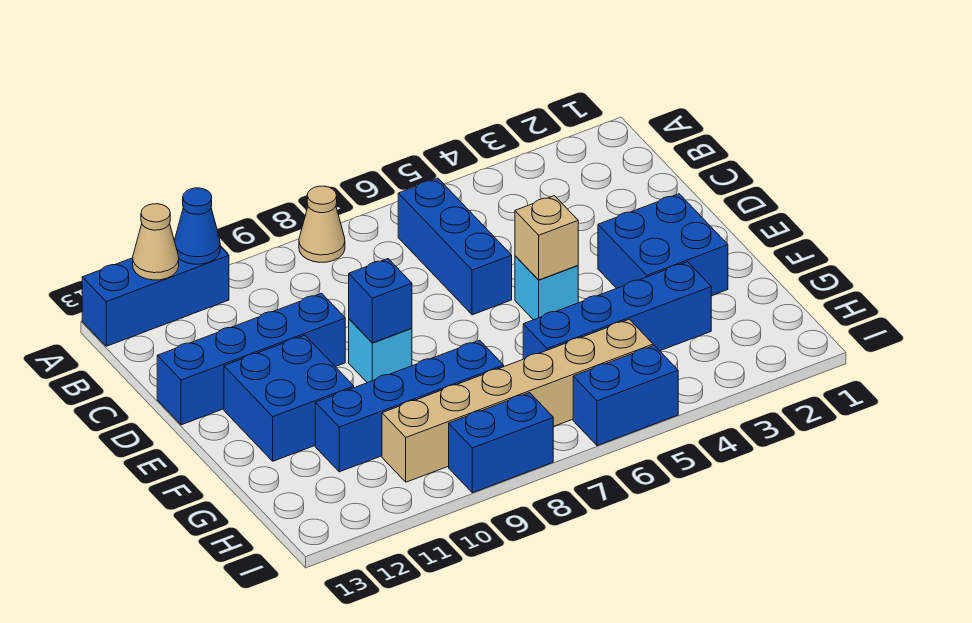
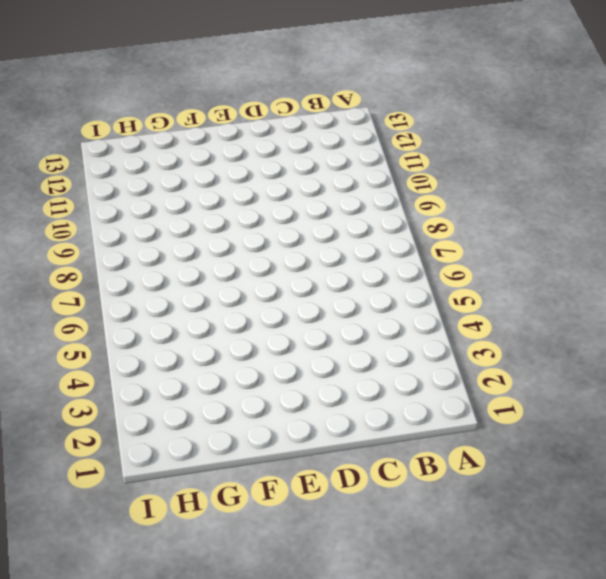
none -> tan 1x1 cone [299,186,345,262]
none -> blue 1x3 brick [82,247,229,346]
none -> blue 1x3 brick [398,178,512,315]

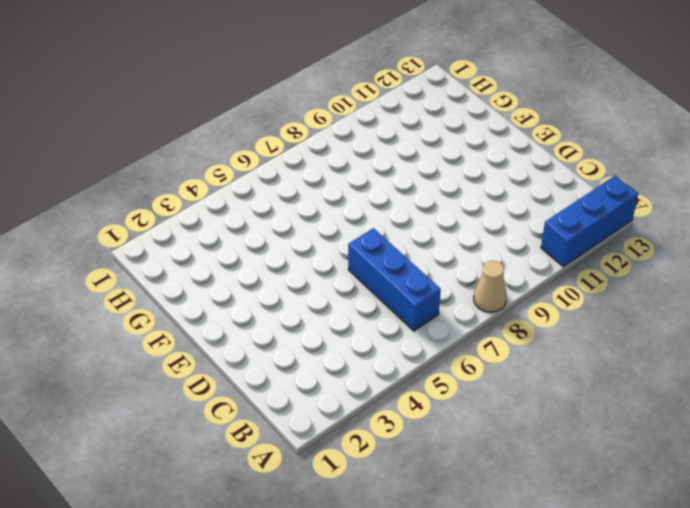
none -> blue 1x4 brick [157,293,345,425]
none -> blue 2x2 brick [598,194,728,296]
none -> cyan 1x1 brick [515,256,578,320]

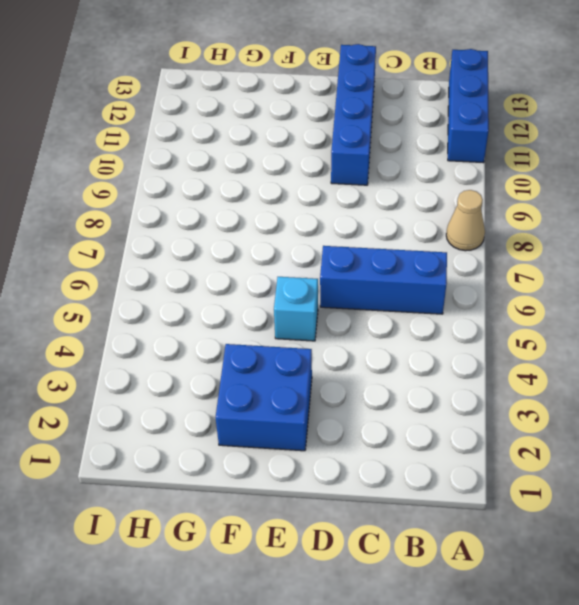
none -> cyan 1x1 brick [349,319,412,383]
none -> blue 2x2 brick [224,335,354,461]
none -> blue 1x4 brick [523,262,711,359]

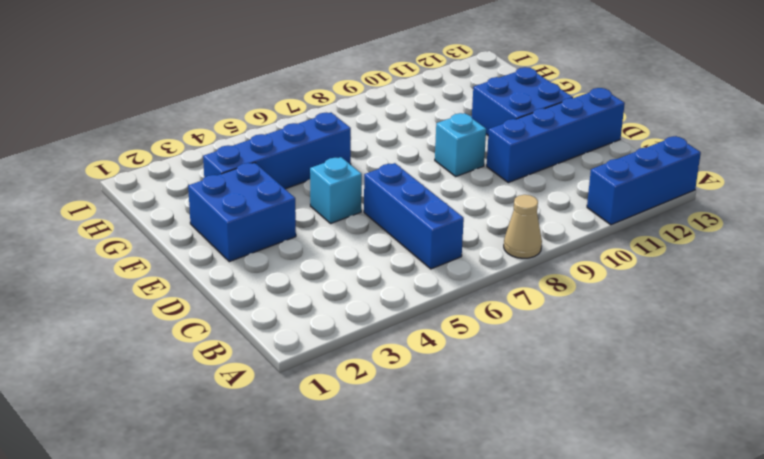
none -> blue 1x4 brick [315,340,504,472]
none -> tan 1x6 brick [382,319,653,482]
none -> blue 1x2 brick [573,345,678,446]

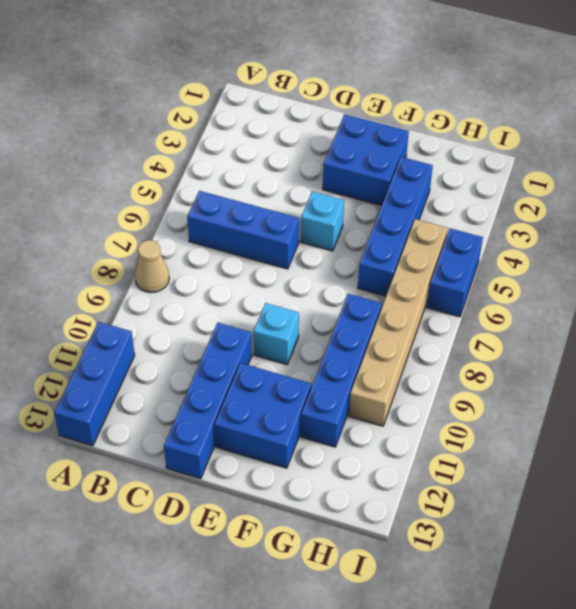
none -> blue 1x2 brick [449,393,553,493]
none -> blue 1x1 cone [174,188,220,264]
none -> tan 1x1 cone [133,204,179,280]

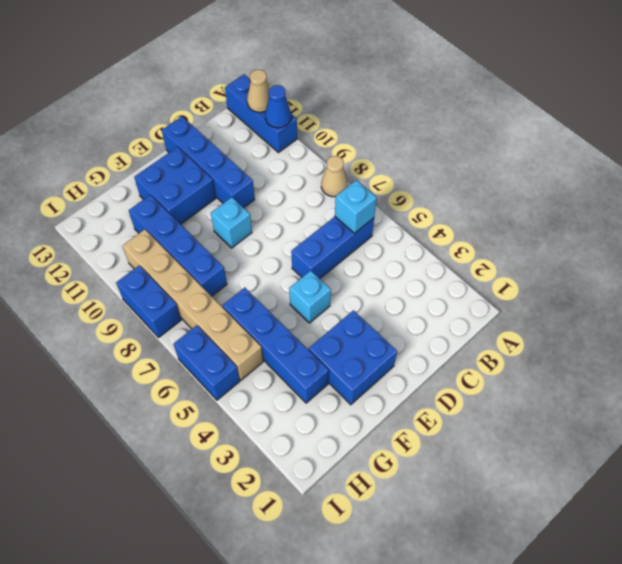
cyan 1x1 brick [335,180,377,233] -> none
none -> tan 1x1 brick [515,196,578,280]
none -> blue 1x1 brick [349,259,412,343]

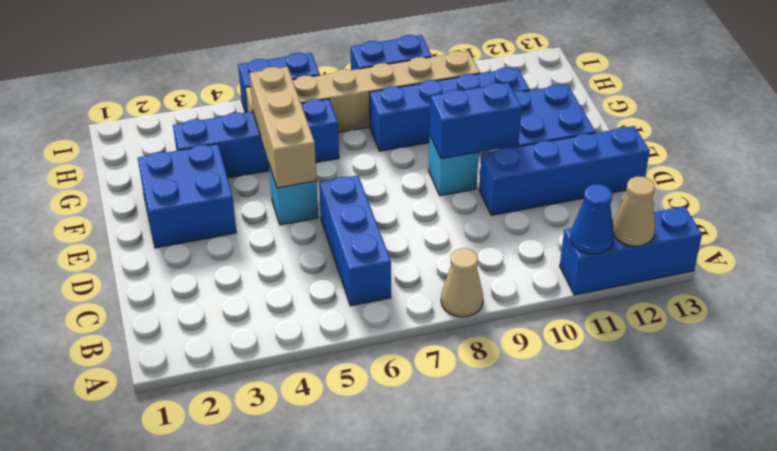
tan 1x3 brick [249,67,317,188] -> tan 1x1 brick [515,196,578,280]
blue 1x2 brick [430,83,521,159] -> blue 1x1 brick [349,259,412,343]

